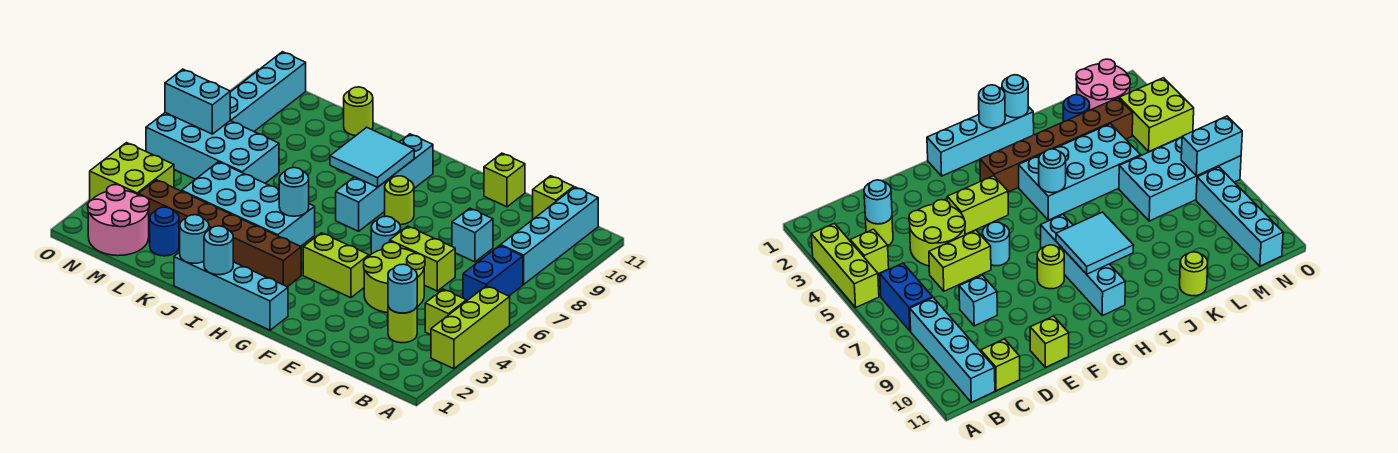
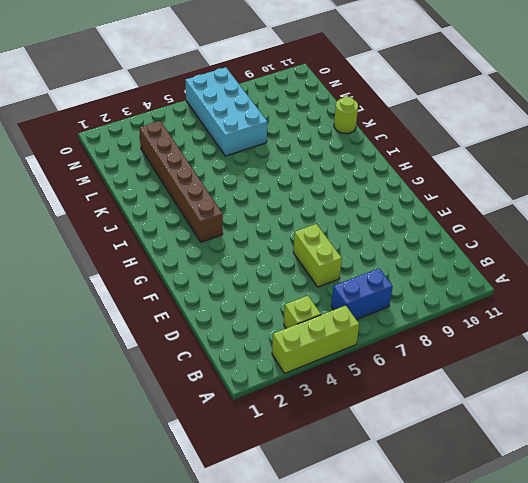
none -> cyan 1x4 brick [501,187,598,284]
none -> lime 1x1 round brick [388,307,417,343]
none -> lime 1x1 brick [533,176,574,219]

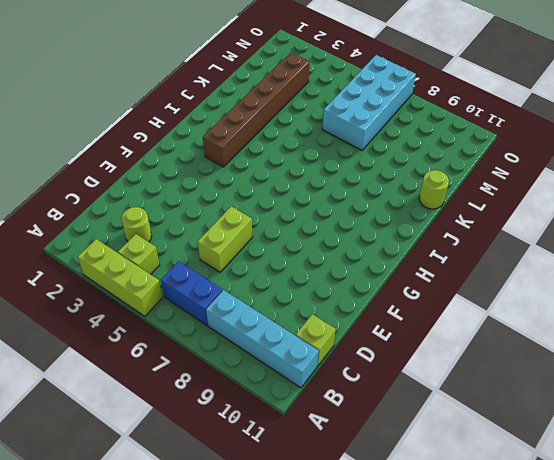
none -> lime 2x2 round brick [364,242,425,313]
none -> cyan 1x1 brick [452,208,493,262]
none -> lime 1x1 brick [484,153,525,207]

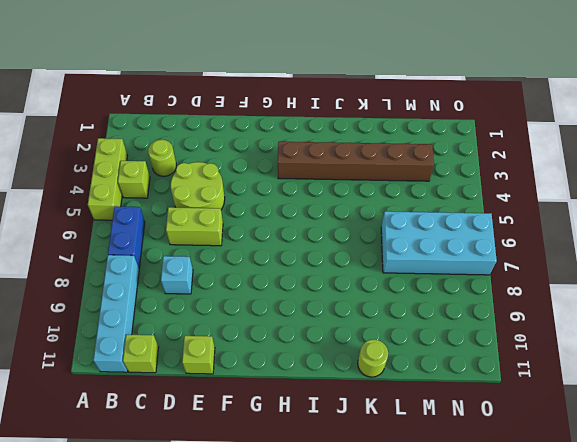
none -> lime 1x2 brick [303,233,369,298]
none -> cyan 1x1 round brick [371,216,401,254]
none -> cyan 1x4 brick [174,252,288,330]

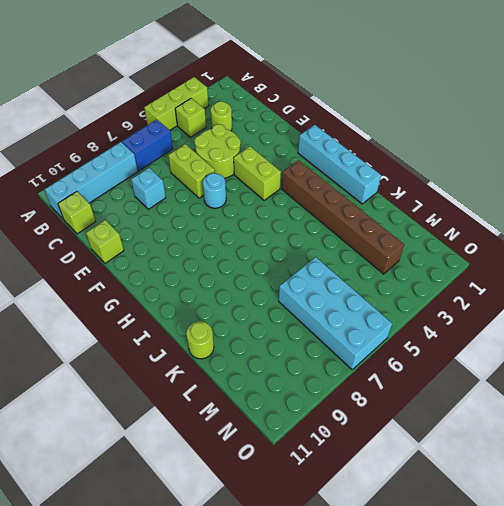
none -> lime 1x1 round brick [385,176,414,225]
none -> cyan 1x4 brick [336,134,433,231]
none -> cyan 2x4 brick [182,162,315,246]

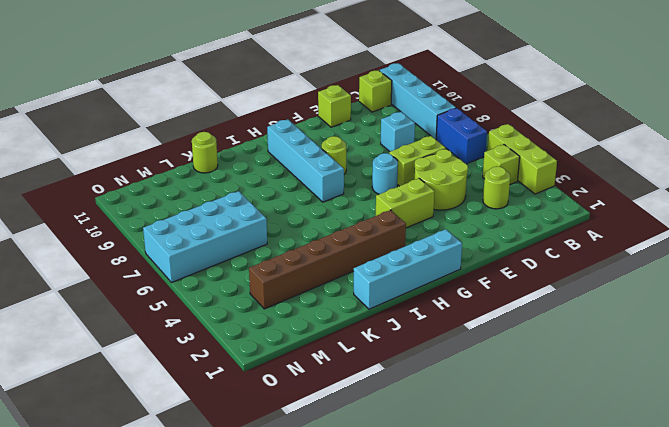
none -> cyan 2x4 brick [182,162,315,246]
none -> blue 1x1 round brick [150,207,179,256]
none -> pink 2x2 round brick [88,185,149,256]

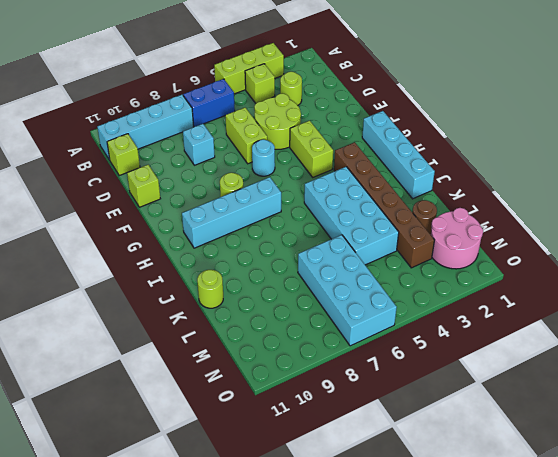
brown 1x1 round brick [412,200,437,235] -> blue 1x1 round brick [150,207,179,256]
none -> lime 2x2 brick [90,143,174,201]
none -> cyan 1x4 brick [230,52,306,131]
none -> cyan 1x1 round brick [388,264,417,313]

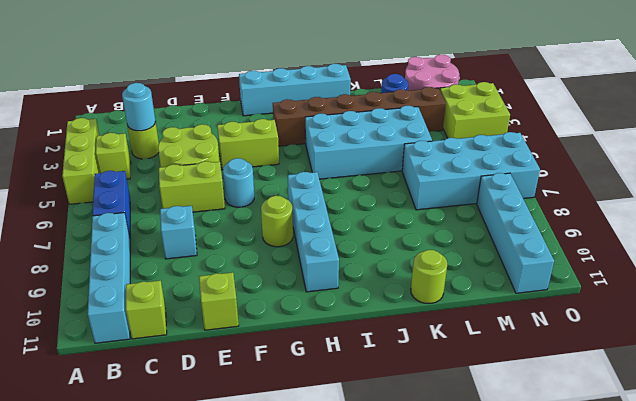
none -> cyan 2x2 tile [330,127,414,187]
none -> cyan 1x1 round brick [204,226,233,275]
none -> cyan 1x1 round brick [279,168,309,216]

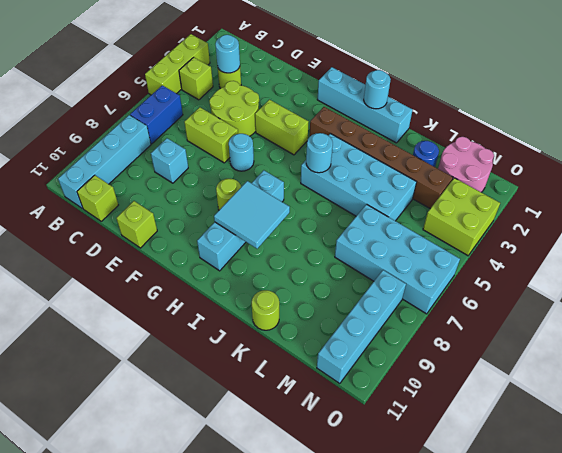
none -> cyan 1x1 round brick [180,215,209,263]
none -> cyan 1x2 brick [165,69,230,134]

